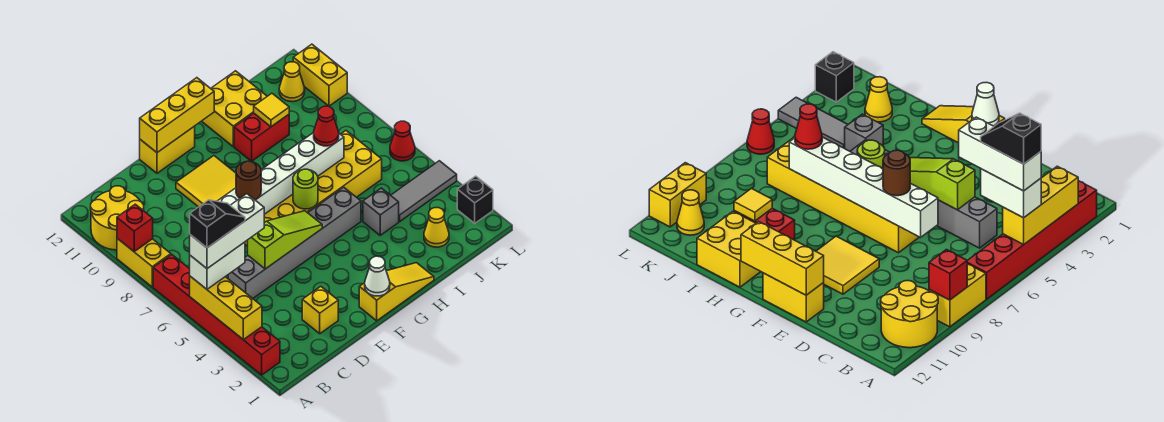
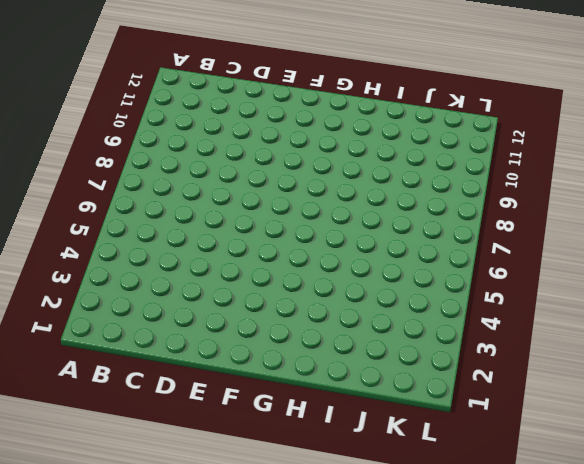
none -> red 1x6 brick [153,254,280,375]
none -> yellow 1x2 brick [117,239,171,287]
none -> yellow 2x2 round brick [91,186,144,250]
none -> grey 1x6 brick [228,187,361,298]

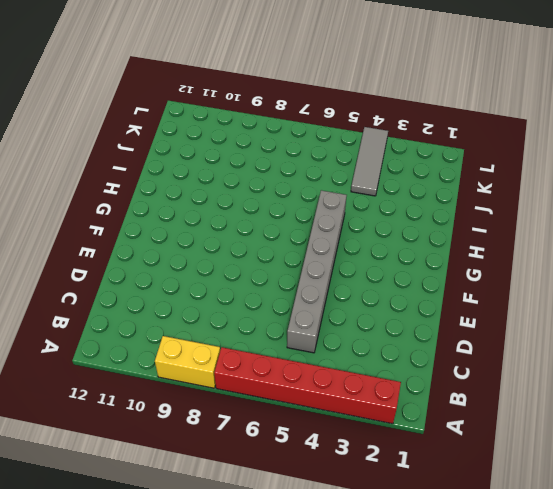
none -> yellow 2x2 round brick [91,186,144,250]
none -> yellow 1x1 brick [302,287,338,334]
none -> yellow 2x6 brick [245,131,382,246]
none -> yellow 2x2 tile [176,156,236,207]

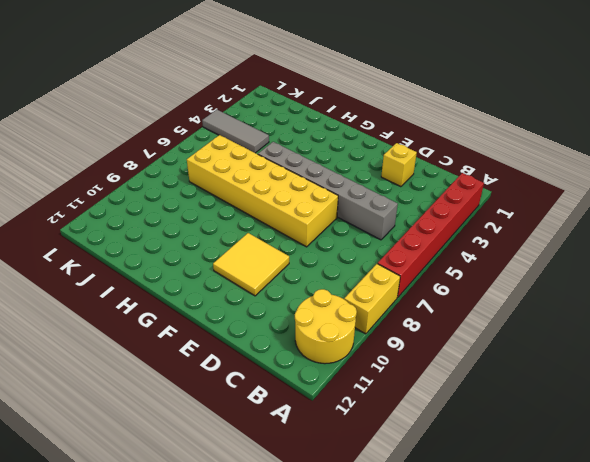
none -> yellow 1x2 brick [140,126,195,173]
none -> yellow 1x3 slope [359,263,434,321]
none -> red 1x2 brick [234,113,289,162]
none -> yellow 2x2 brick [202,71,267,147]

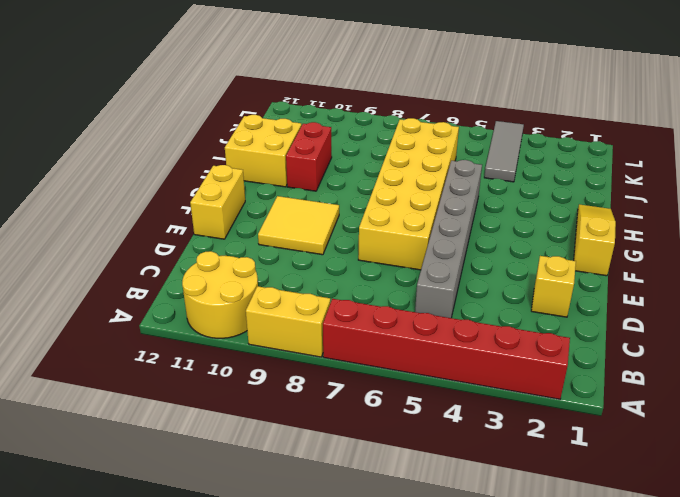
none -> grey 1x1 brick [363,188,399,235]
none -> yellow 1x1 cone [424,208,449,247]
none -> yellow 1x1 cone [279,62,305,102]
none -> black 1x1 brick [457,176,493,223]

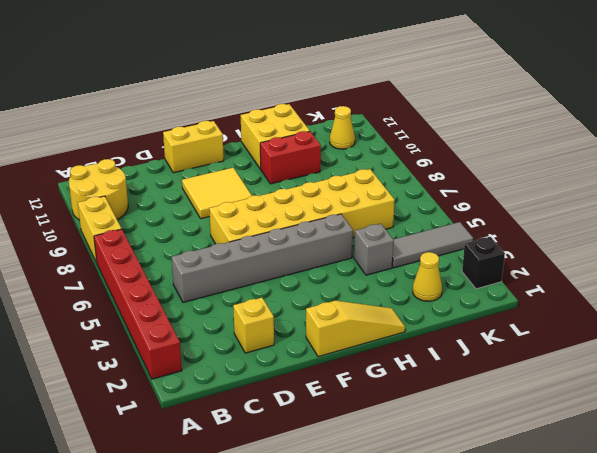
none -> red 1x1 cone [390,121,415,161]
none -> yellow 1x2 brick [293,44,347,106]
none -> yellow 1x3 brick [190,276,262,340]
none -> red 1x1 brick [117,204,153,252]

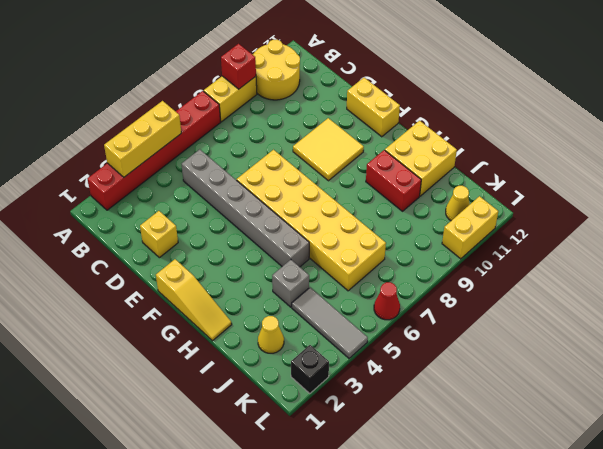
none -> lime 1x3 slope [248,211,322,269]
none -> white 1x6 brick [218,133,344,214]
none -> yellow 1x3 brick [140,78,214,153]
none -> white 1x1 cone [365,256,390,296]

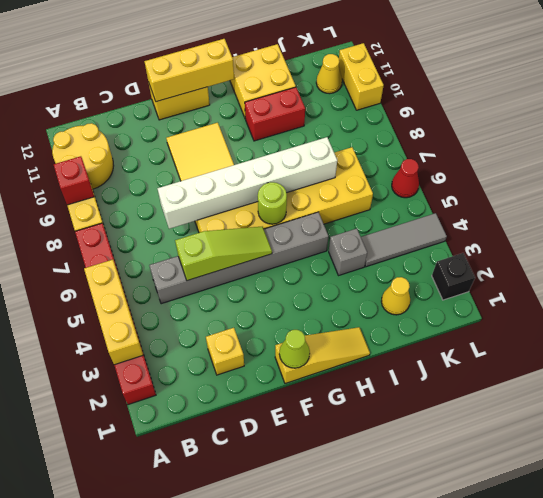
lime 1x1 cone [279,330,310,368] -> white 1x1 cone [365,256,390,296]
none -> yellow 1x1 tile [254,93,289,127]
none -> white 1x2 brick [190,242,245,289]
none -> brown 1x1 round brick [236,161,261,200]
none -> red 1x1 cone [314,106,339,146]

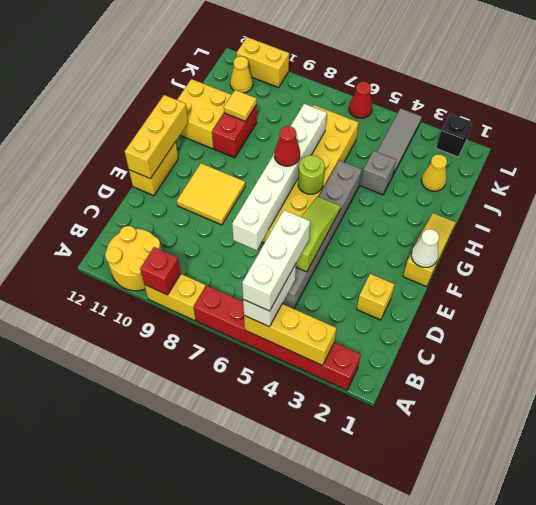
red 1x1 cone [274,126,300,166] -> red 1x1 cone moved to [314,106,339,146]
none -> brown 1x1 round brick [236,161,261,200]
none -> black 1x2 slope [190,200,245,248]

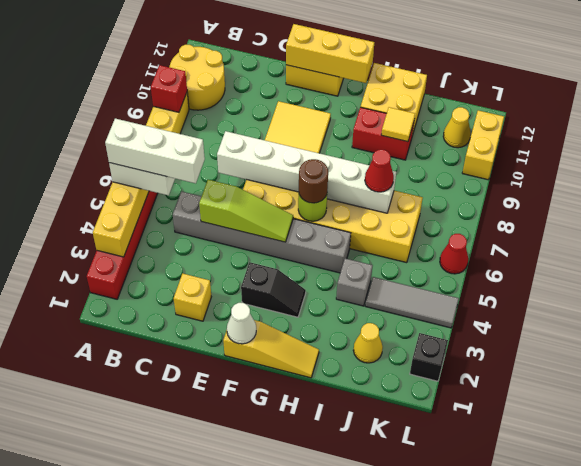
black 1x2 slope [241,262,306,317] -> black 1x2 slope moved to [190,200,245,248]
brown 1x1 round brick [299,159,328,203] -> brown 1x1 round brick moved to [236,161,261,200]

